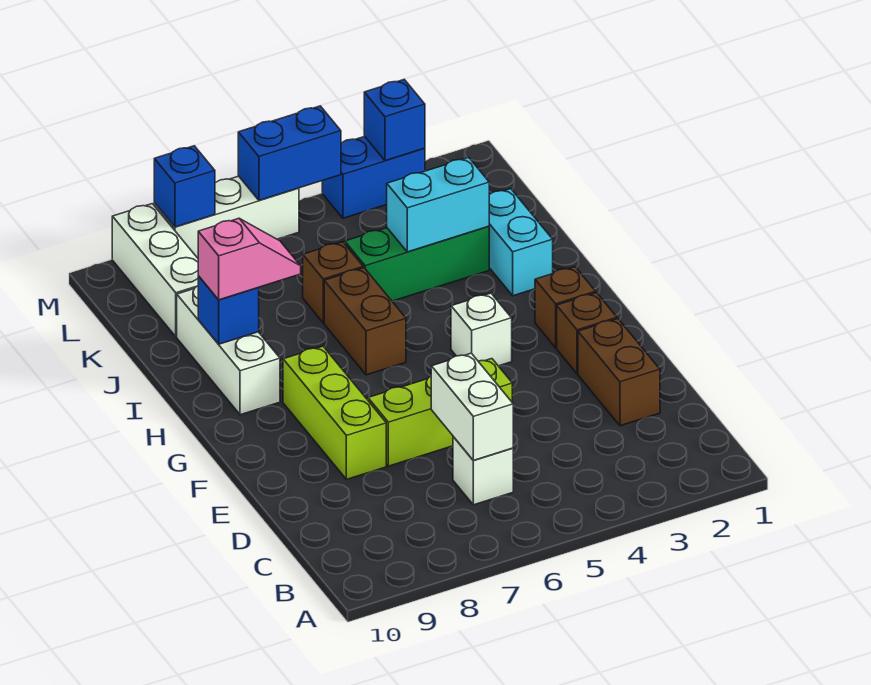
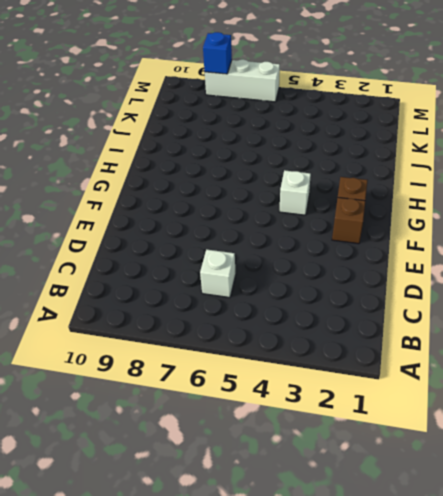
none -> brown 1x2 brick [578,319,660,426]
none -> lime 1x3 brick [368,359,512,466]
none -> lime 1x3 brick [283,346,386,479]

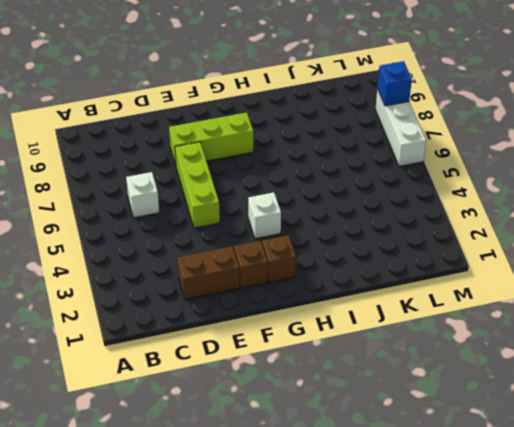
none -> brown 1x2 brick [324,268,406,375]
none -> white 1x3 brick [177,286,280,415]
none -> cyan 1x2 brick [489,189,553,296]

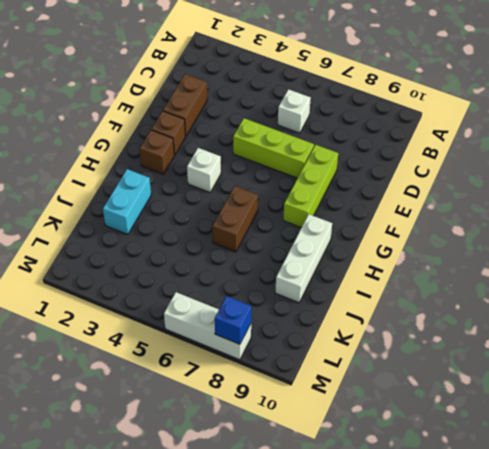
none -> green 1x3 brick [344,226,489,301]
none -> brown 1x1 brick [303,242,363,323]
none -> white 1x3 brick [112,204,198,337]

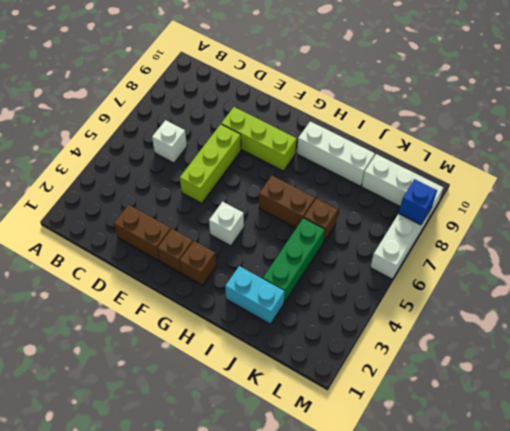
none -> blue 1x2 brick [322,136,425,218]
none -> white 1x2 brick [431,353,513,460]
none -> blue 1x1 brick [198,276,259,344]

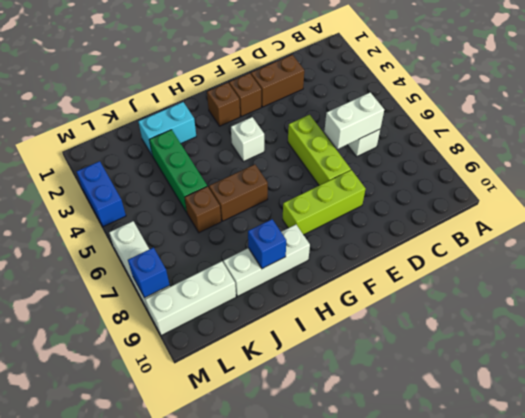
none -> cyan 1x2 brick [387,157,489,252]
none -> blue 1x1 brick [364,80,425,161]
none -> blue 1x2 brick [238,106,341,200]

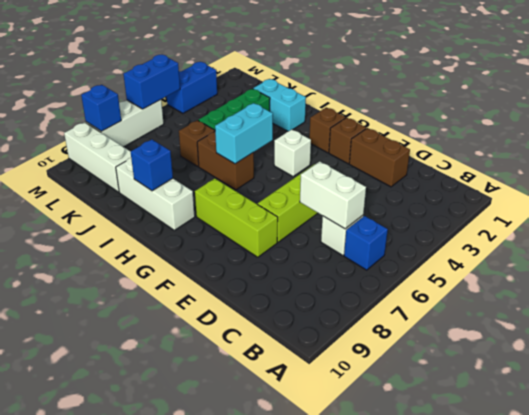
blue 1x1 brick [344,216,388,270] -> blue 1x1 brick moved to [364,80,425,161]
cyan 1x2 brick [215,103,273,164] -> cyan 1x2 brick moved to [387,157,489,252]
none -> pink 1x2 slope [198,218,301,300]

